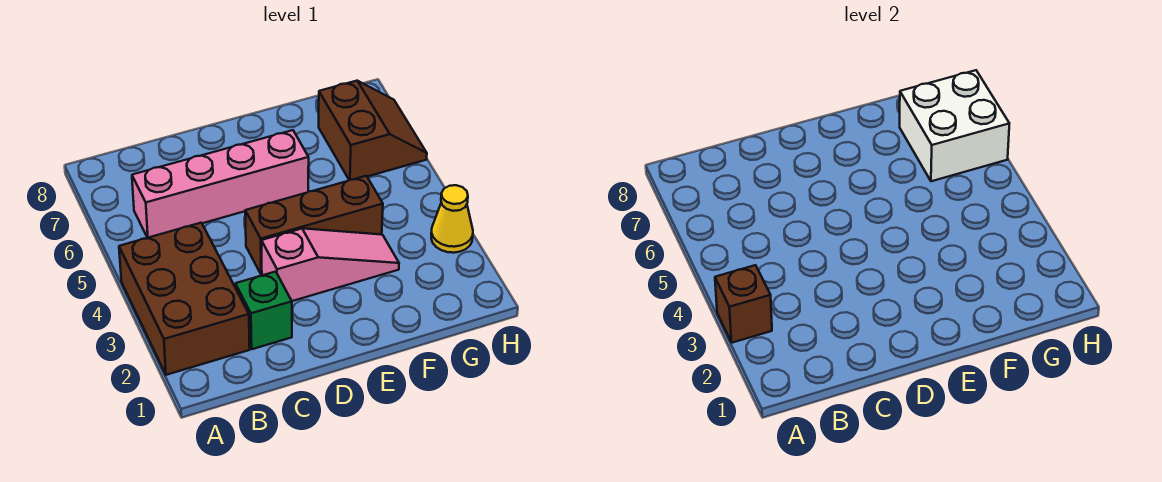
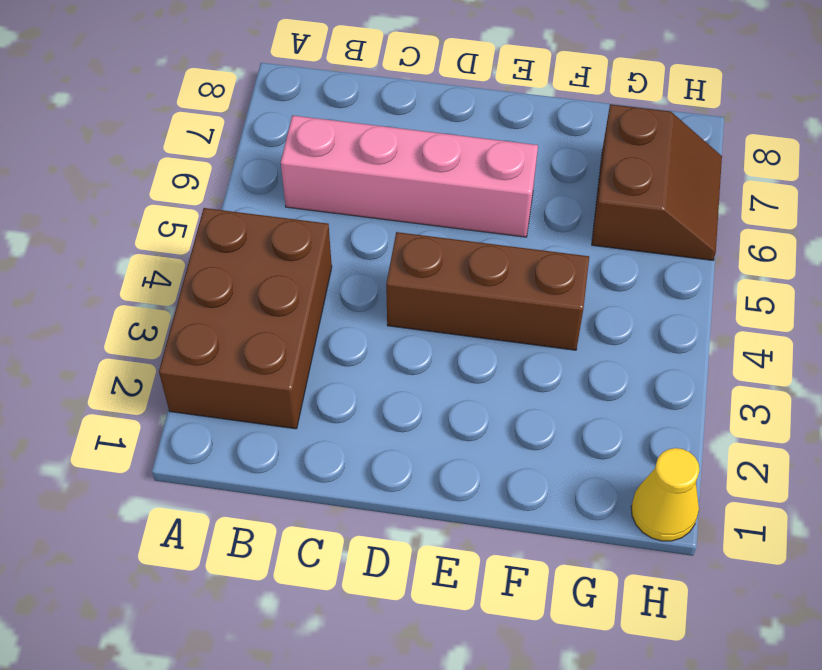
yellow 1x1 cone [631,448,700,541] -> yellow 1x1 cone moved to [431,185,473,253]
none -> green 1x1 brick [235,272,292,349]
none -> pink 1x3 slope [261,228,399,301]

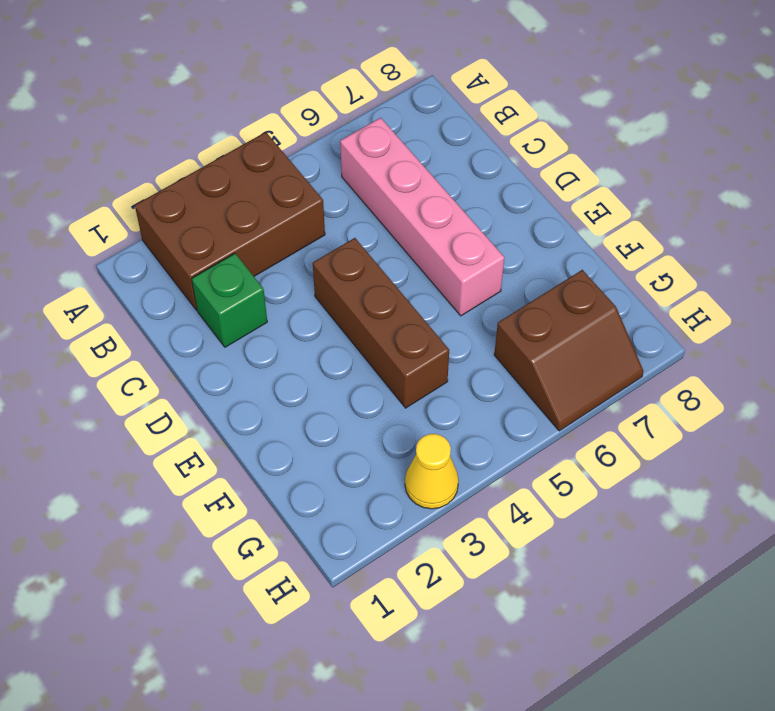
none -> pink 1x3 slope [261,228,399,301]
none -> brown 1x1 brick [715,265,772,343]

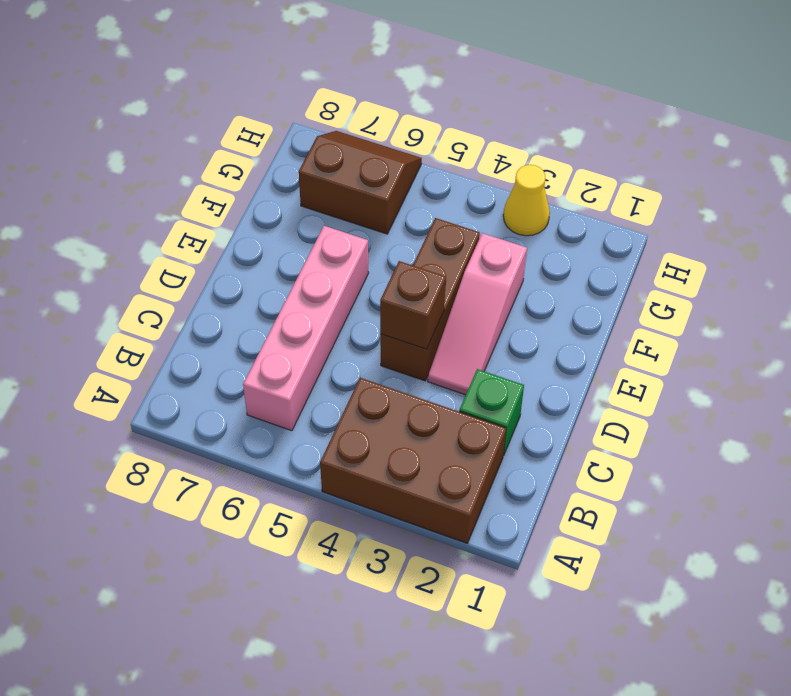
pink 1x3 slope [428,233,527,395] -> pink 1x3 slope turned to [261,228,399,301]
brown 1x1 brick [380,261,446,349] -> brown 1x1 brick moved to [715,265,772,343]
none -> white 2x2 brick [900,70,1009,181]

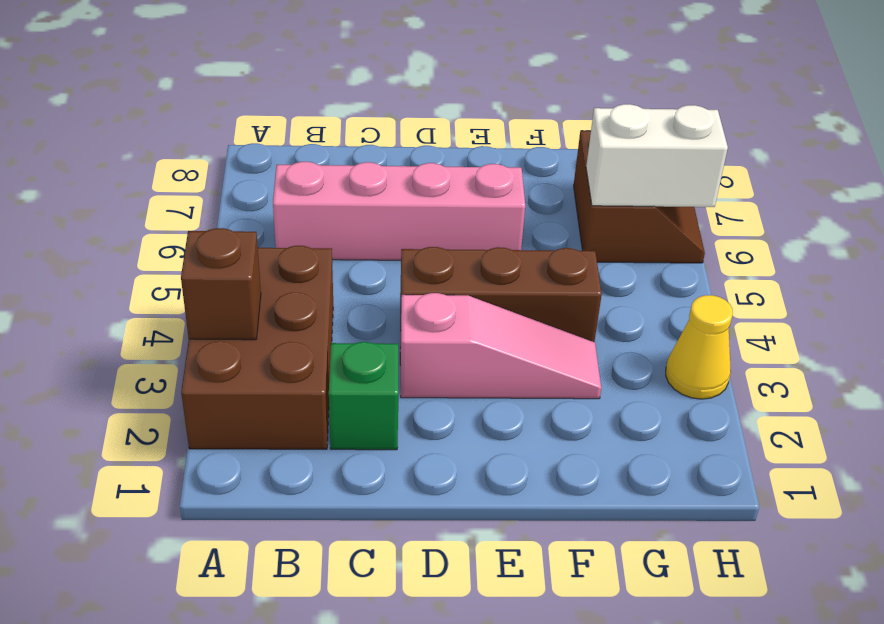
white 1x2 brick [586,104,728,207] -> white 2x2 brick [900,70,1009,181]

